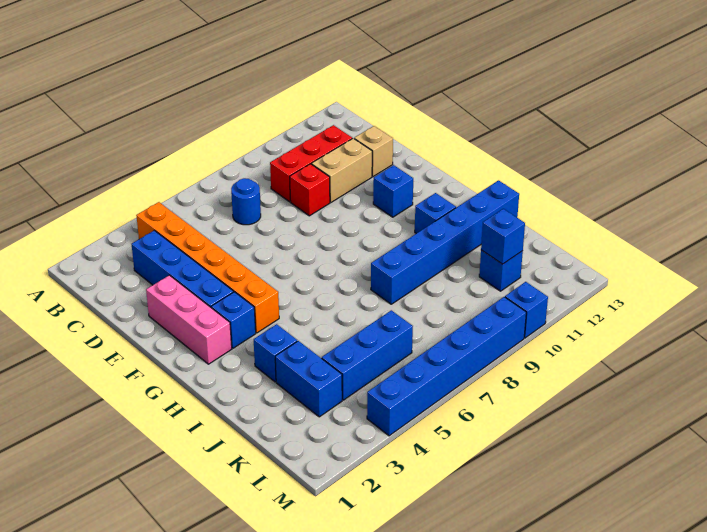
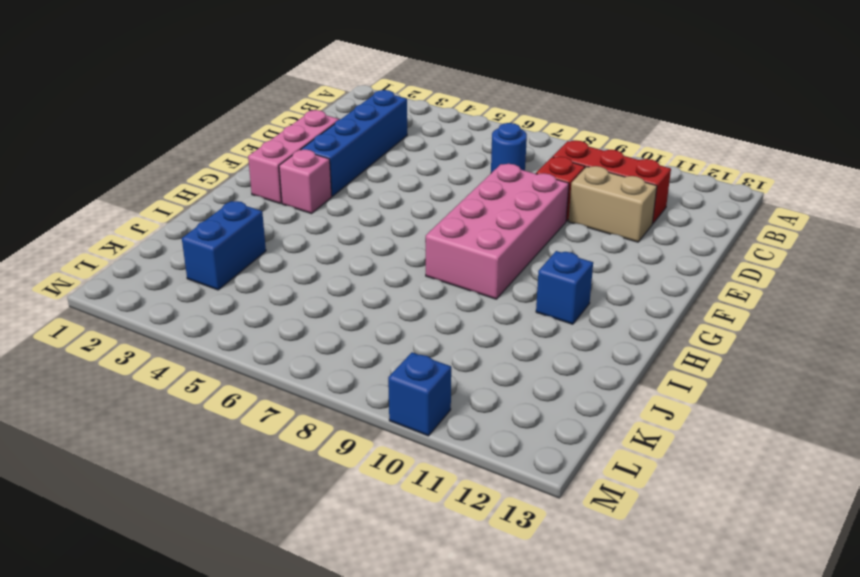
pink 2x4 brick [426,164,569,299] -> none
pink 1x1 brick [279,149,332,214] -> blue 1x1 brick [211,292,256,348]
none -> orange 1x6 brick [136,202,279,333]
none -> tan 1x1 brick [354,126,393,177]
none -> blue 1x1 brick [373,165,413,217]

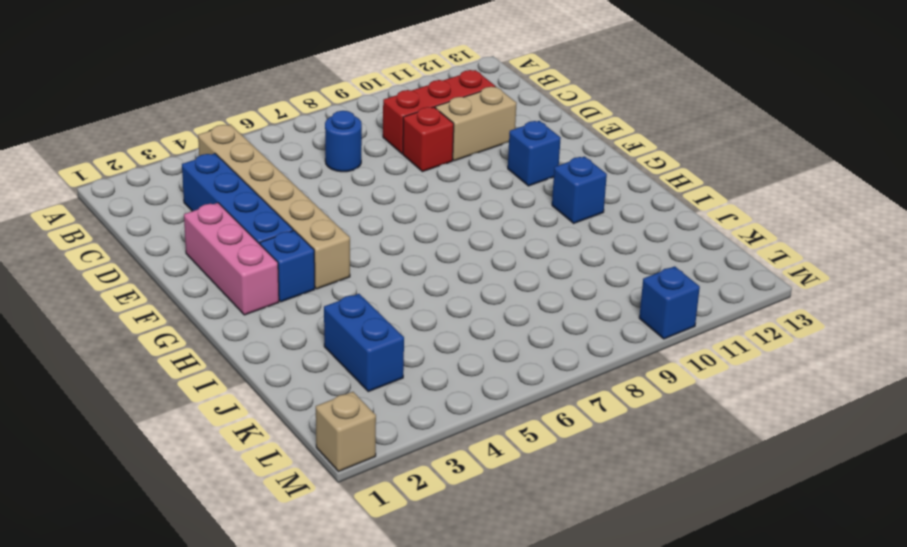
tan 1x6 brick [198,125,350,289] -> orange 1x6 brick [136,202,279,333]
tan 1x1 brick [316,392,376,472] -> tan 1x1 brick moved to [354,126,393,177]
none -> blue 1x1 brick [254,324,297,382]
none -> blue 1x6 brick [371,181,519,304]
none -> blue 1x3 brick [322,310,413,400]

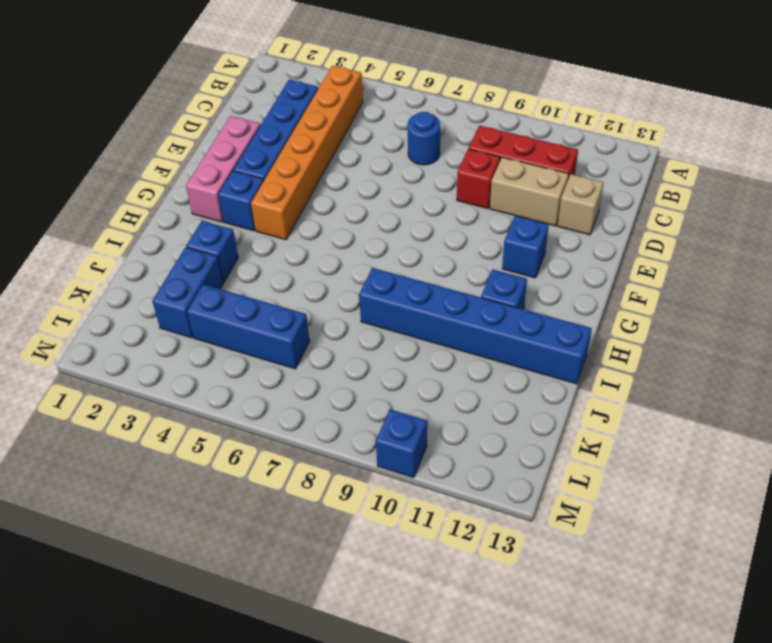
none -> blue 1x1 brick [479,250,523,291]
none -> blue 1x6 brick [367,297,526,436]
none -> blue 1x1 brick [481,209,525,264]

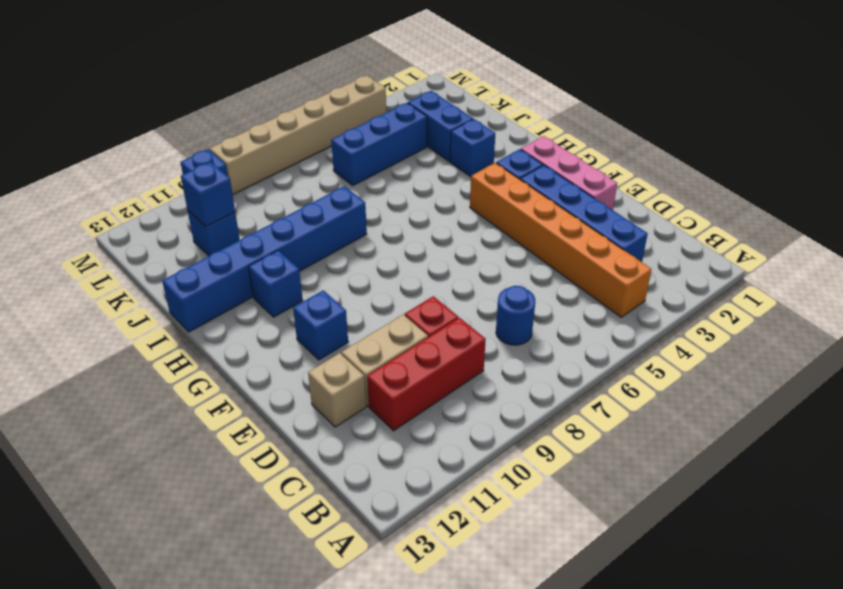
tan 1x6 brick [210,75,386,195] -> blue 1x6 brick [367,297,526,436]

